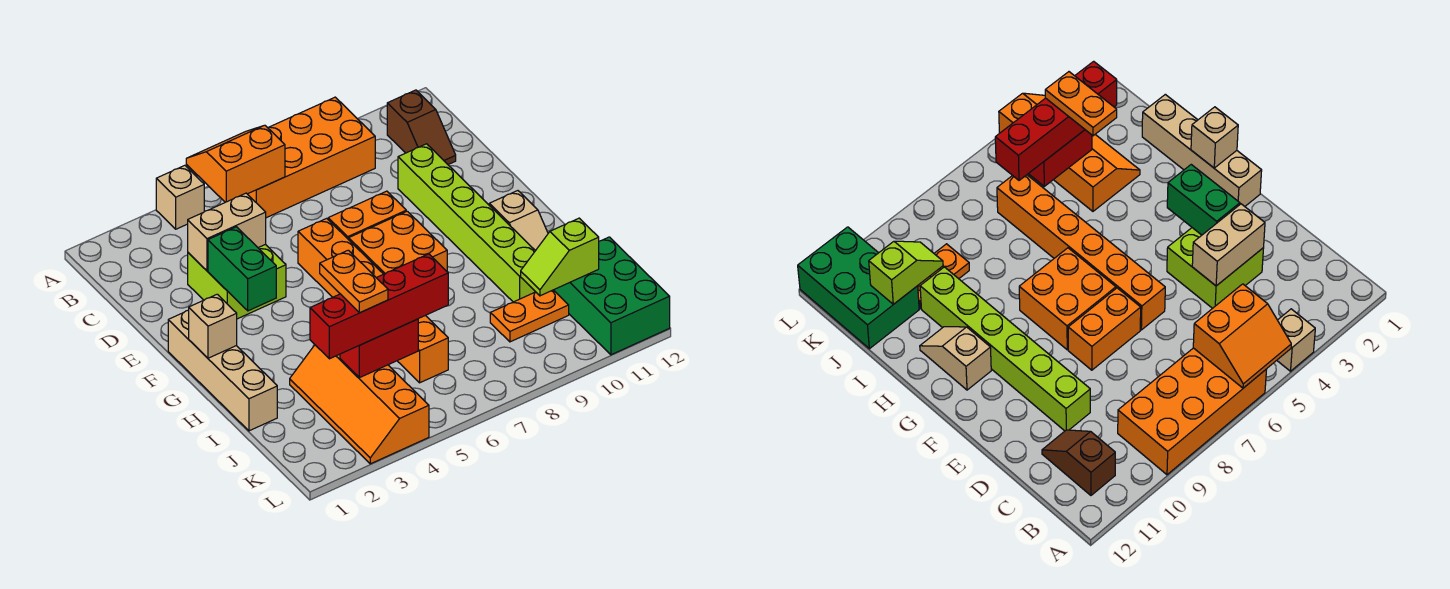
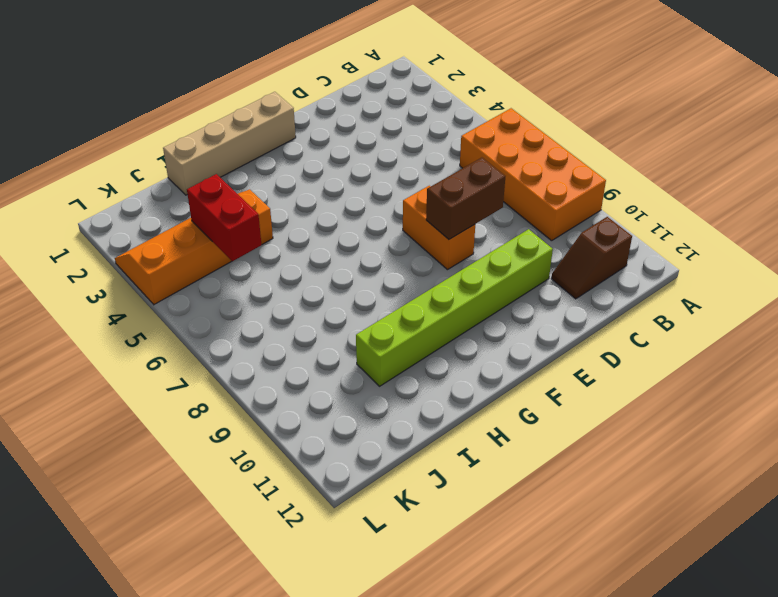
brown 1x2 brick [426,158,505,239] -> none
none -> tan 1x1 brick [156,165,204,229]
none -> lime 2x2 brick [188,244,286,319]
none -> orange 1x6 brick [298,218,448,383]

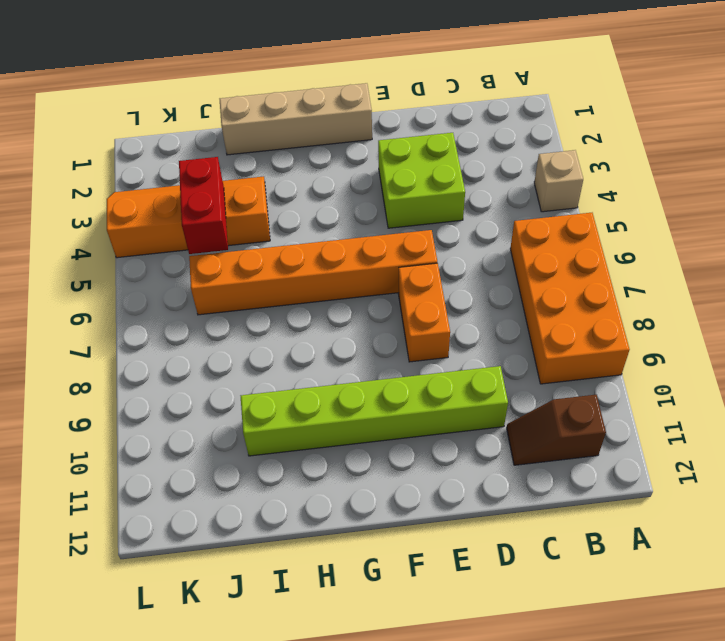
none -> orange 2x2 brick [349,211,447,274]
none -> tan 1x2 slope [489,191,548,251]
none -> orange 1x2 plate [490,290,569,342]

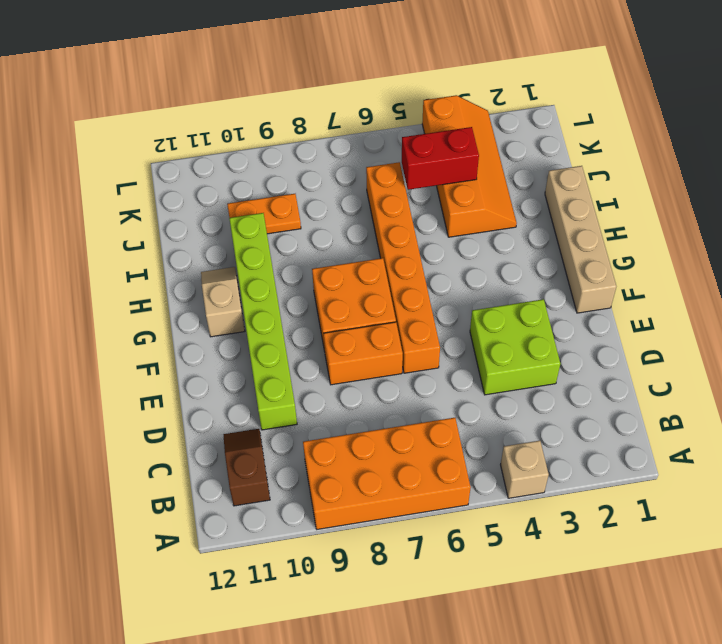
none -> green 2x3 brick [554,237,670,355]
none -> orange 2x2 slope [186,125,285,202]
none -> tan 1x2 brick [188,193,266,271]

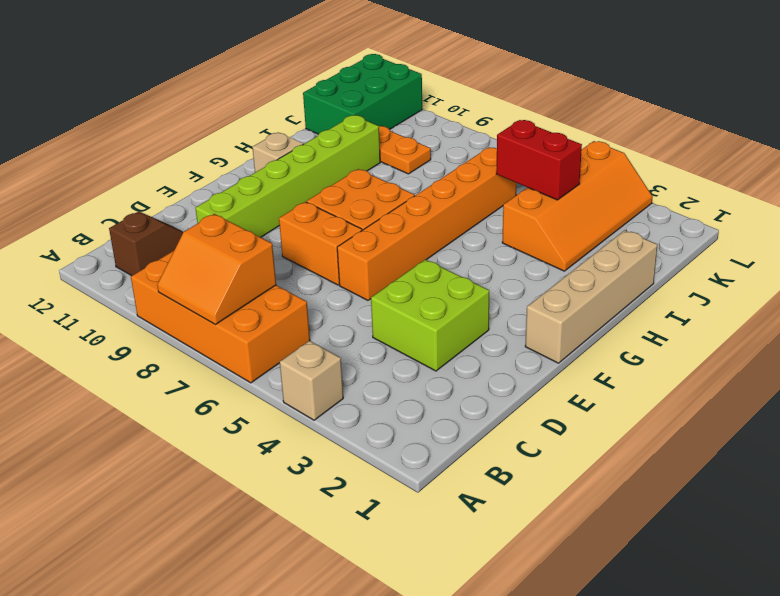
orange 2x2 slope [157,214,276,324] -> orange 2x2 slope moved to [186,125,285,202]
none -> tan 1x2 brick [188,193,266,271]
none -> green 1x2 brick [208,227,276,311]
none -> tan 1x1 brick [189,294,237,358]

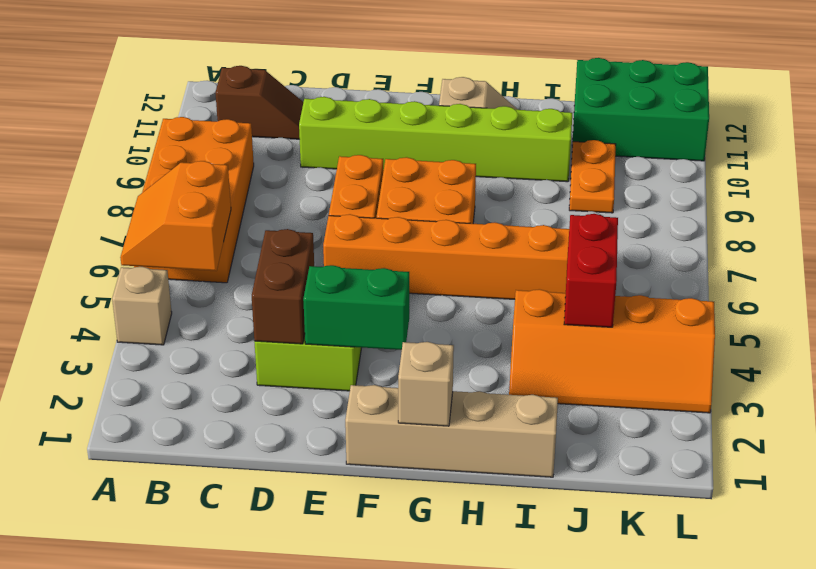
brown 1x2 brick [252,229,314,344] -> tan 1x2 brick [188,193,266,271]
none -> lime 1x2 slope [521,218,599,296]
none -> red 1x4 brick [310,254,448,359]
none -> orange 1x2 plate [320,250,388,313]

